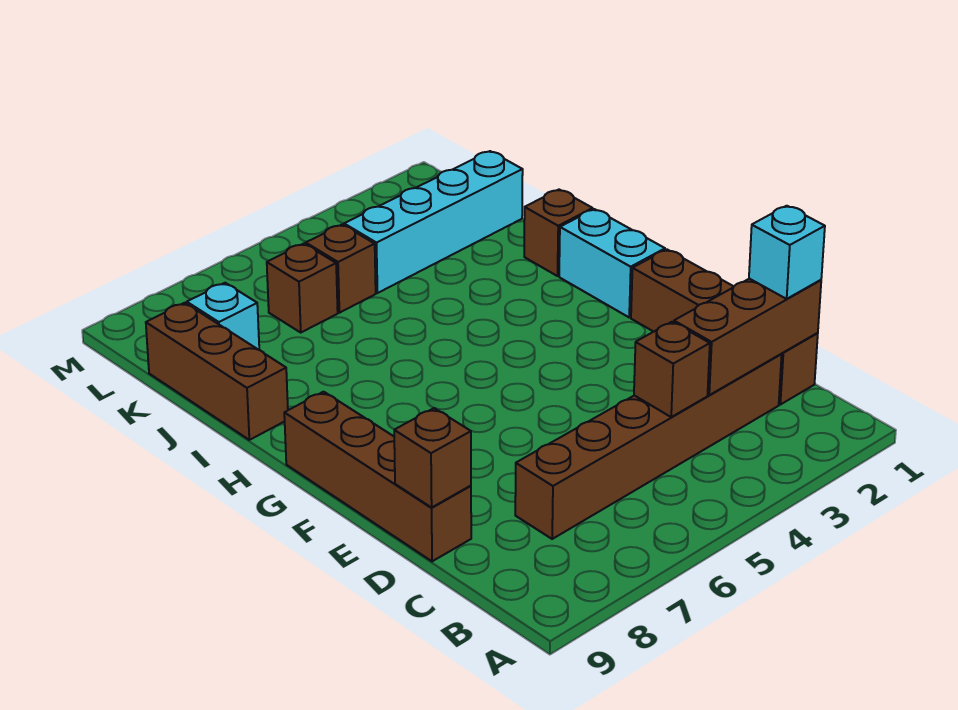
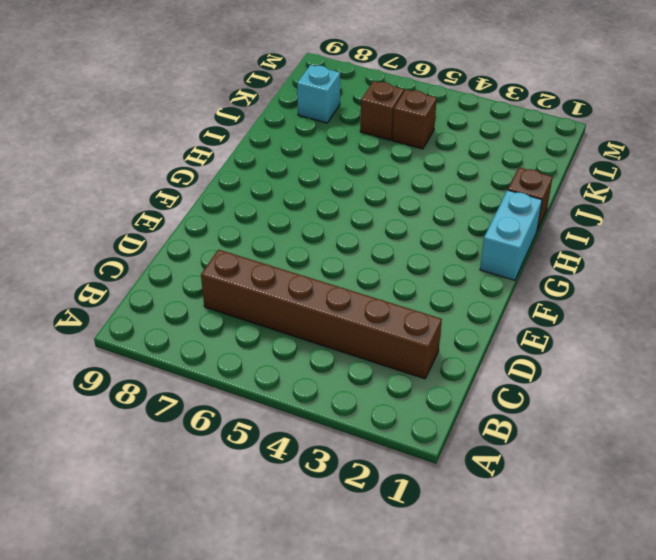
none -> brown 1x4 brick [631,249,818,405]
none -> brown 1x4 brick [284,392,471,561]
none -> brown 1x3 brick [146,303,288,440]

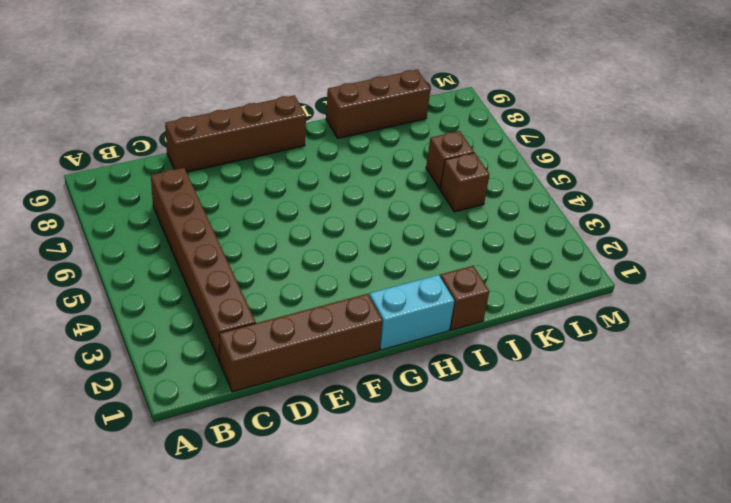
none -> cyan 1x4 brick [344,151,523,293]
none -> cyan 1x1 brick [187,283,259,350]
none -> brown 1x3 brick [674,279,821,395]

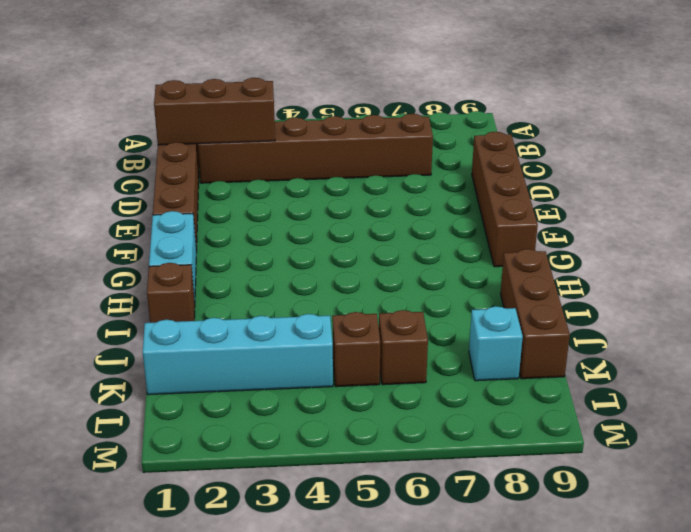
none -> brown 1x1 brick [634,322,710,417]
none -> brown 1x1 brick [394,408,471,508]
none -> cyan 1x1 brick [749,206,825,299]

